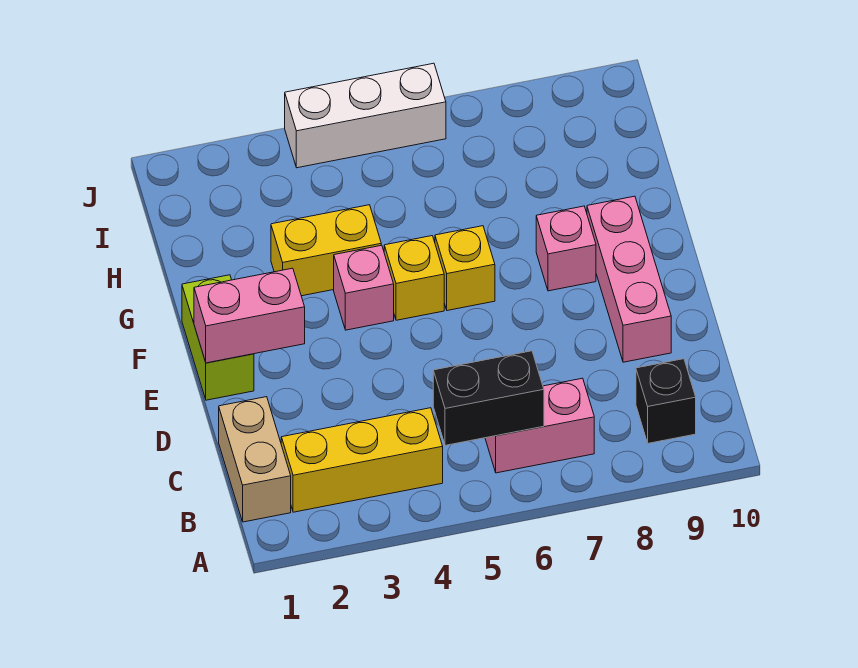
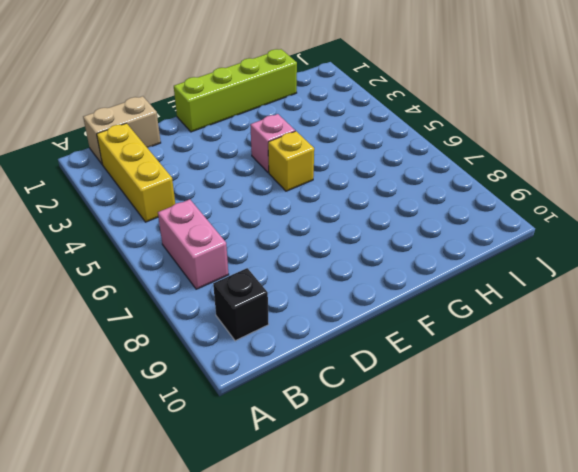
lime 1x4 brick [174,49,297,132] -> lime 1x2 brick [182,275,254,400]
none -> pink 1x3 brick [587,196,671,362]
none -> yellow 1x1 brick [435,226,495,311]
none -> pink 1x1 brick [536,206,596,291]

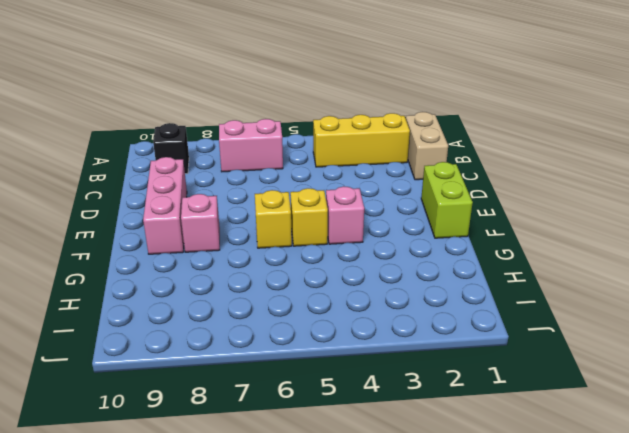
none -> yellow 1x2 brick [271,205,381,296]
none -> white 1x3 brick [285,63,446,168]
none -> black 1x2 brick [433,351,544,445]

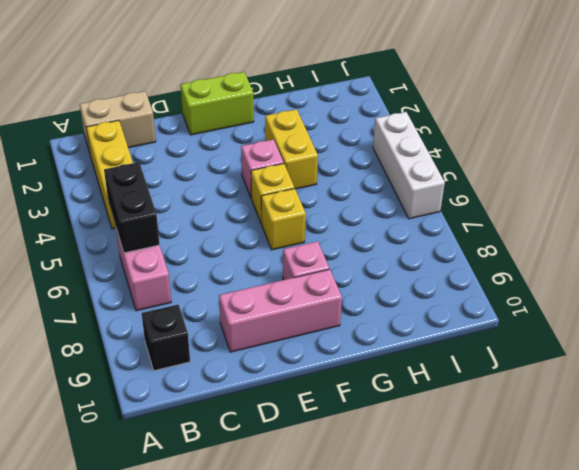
none -> pink 1x2 brick [194,268,305,363]

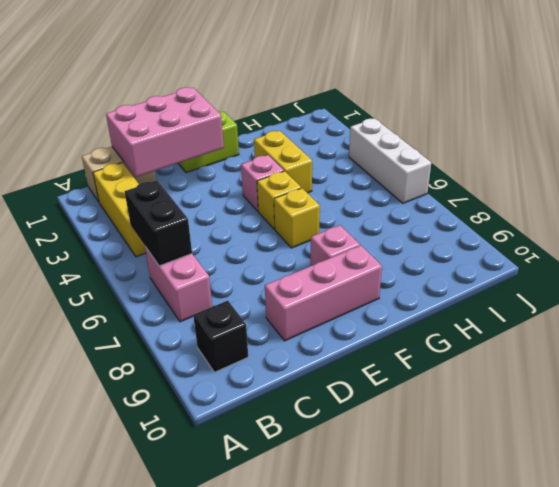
pink 2x3 brick [106,87,224,177] -> pink 1x2 brick [194,268,305,363]

